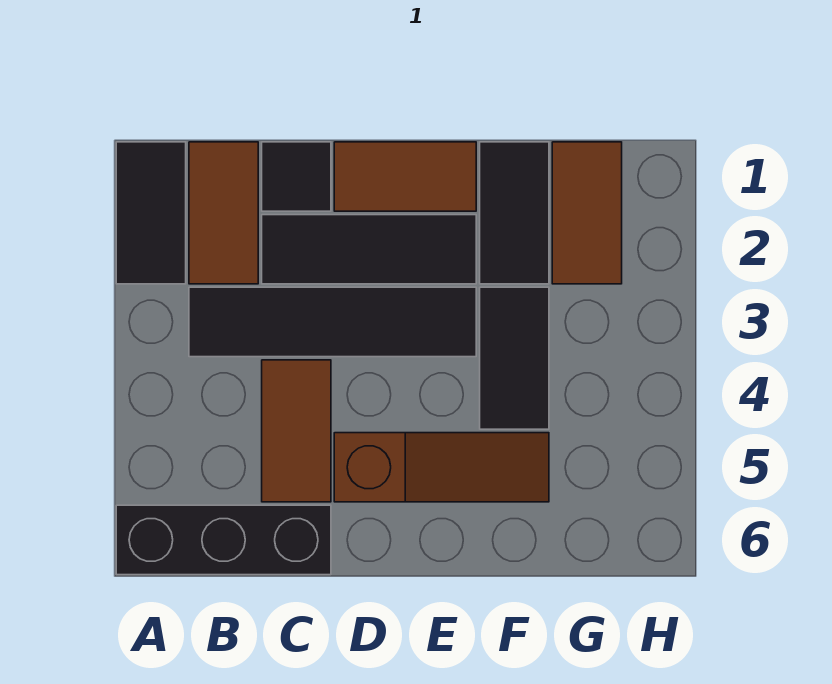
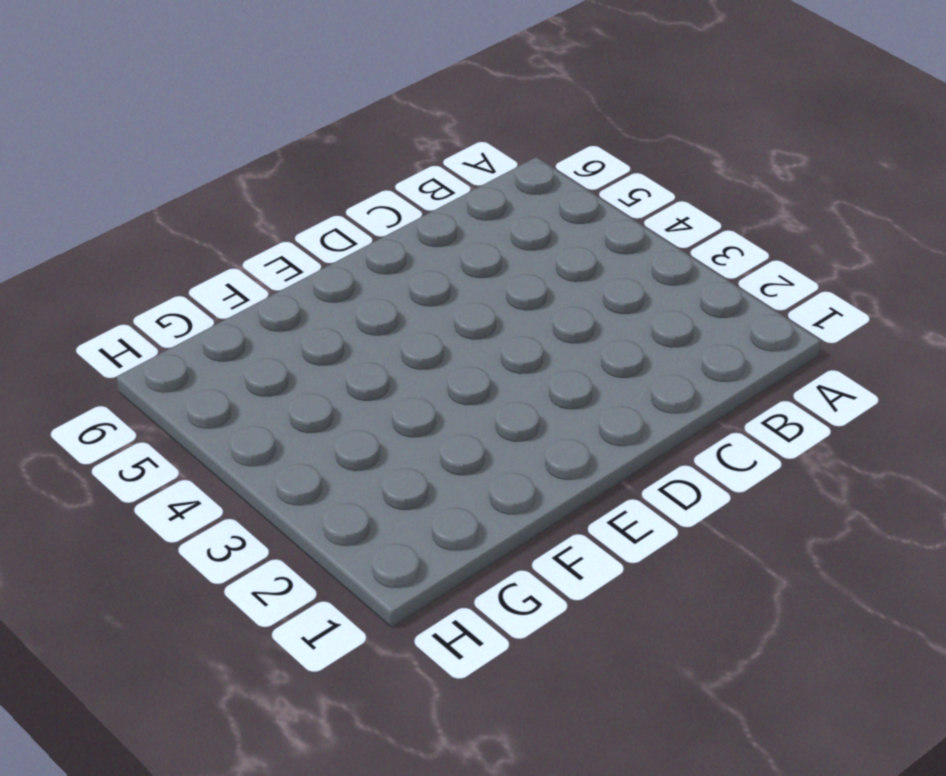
none -> black 1x2 tile [116,142,186,284]
none -> black 1x3 brick [116,505,331,575]
none -> brown 1x2 tile [189,142,258,284]

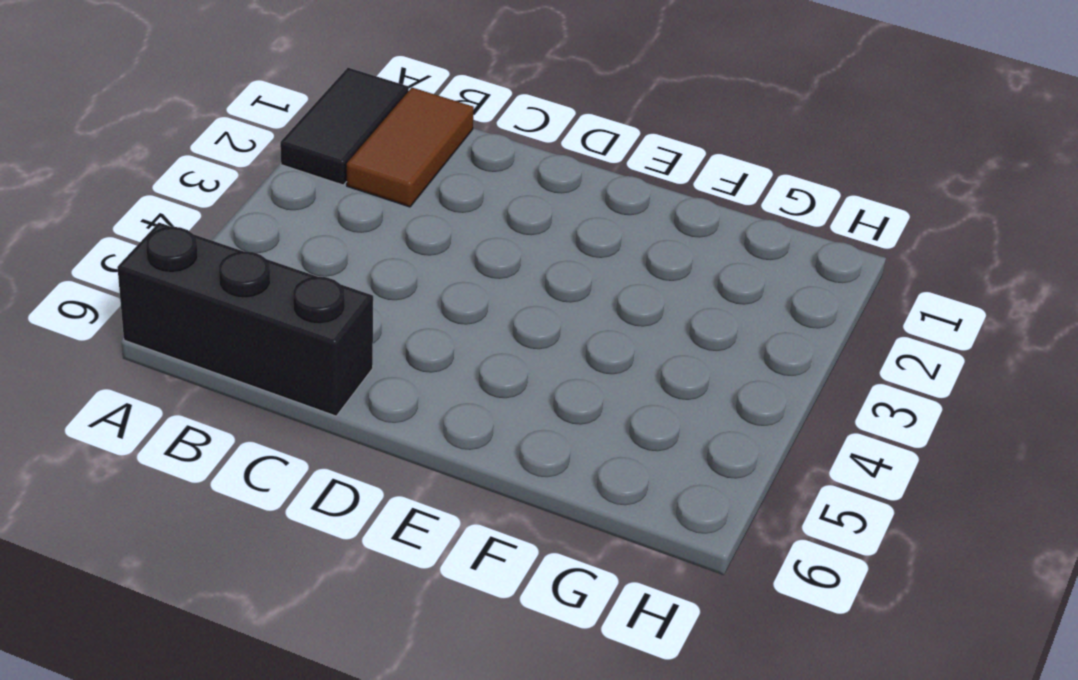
none -> black 1x4 tile [189,287,476,357]
none -> black 1x1 tile [262,142,331,211]
none -> black 1x3 tile [262,215,476,284]

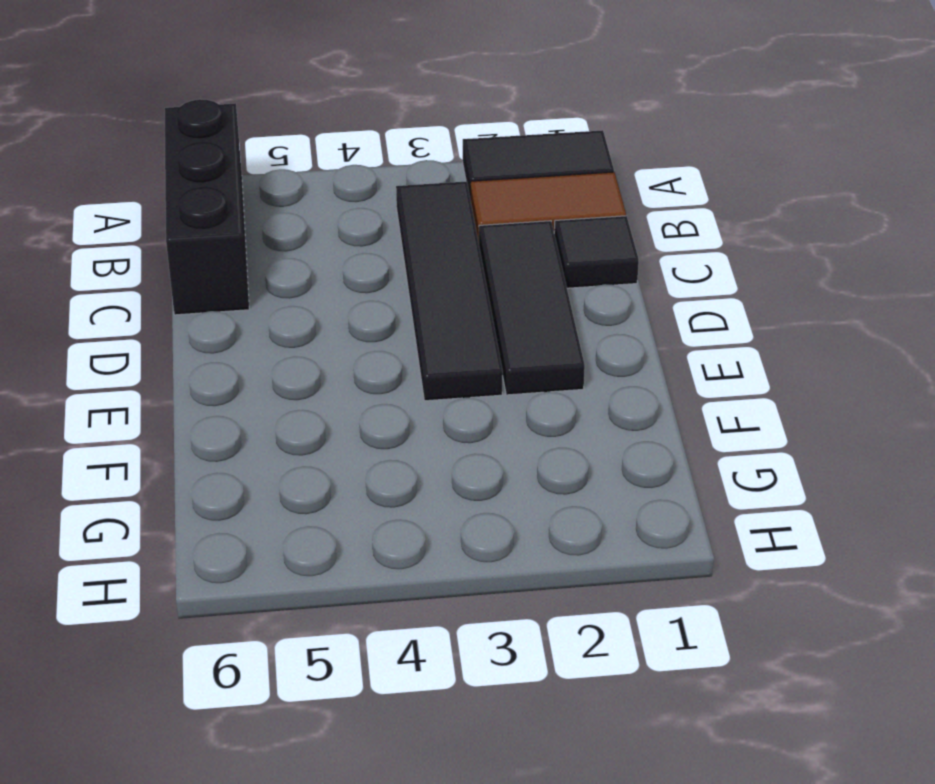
none -> brown 1x2 tile [262,360,331,502]
none -> brown 1x2 tile [334,142,476,211]
none -> brown 1x3 slope [334,433,549,502]

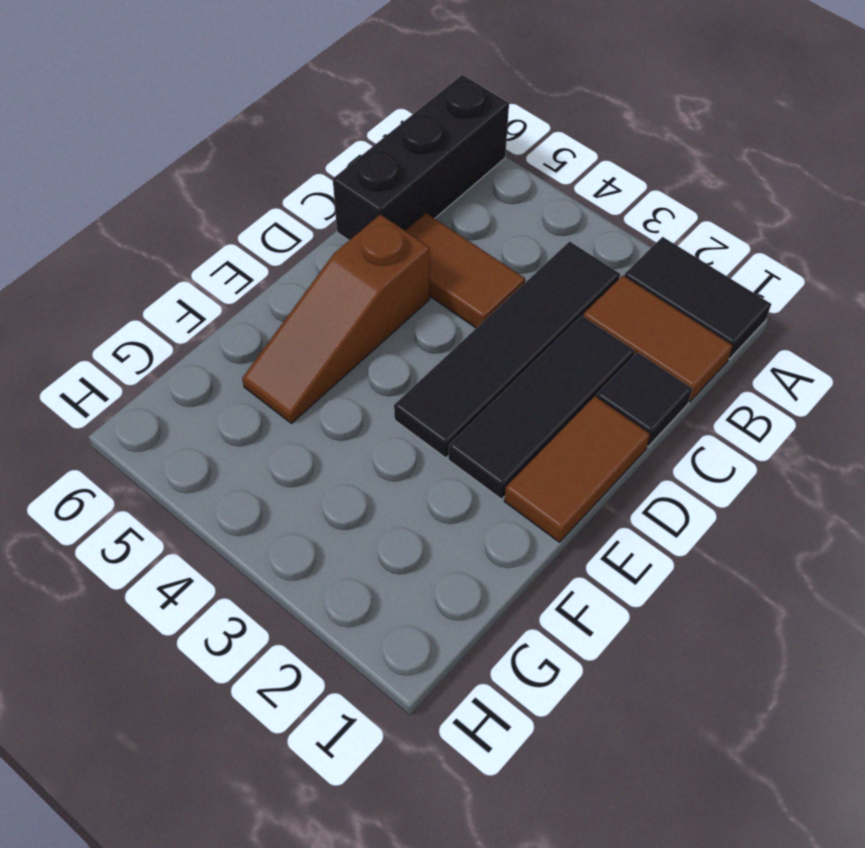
none -> black 1x2 tile [480,142,549,284]
none -> black 1x2 tile [480,287,549,429]
none -> brown 1x2 tile [552,142,622,284]

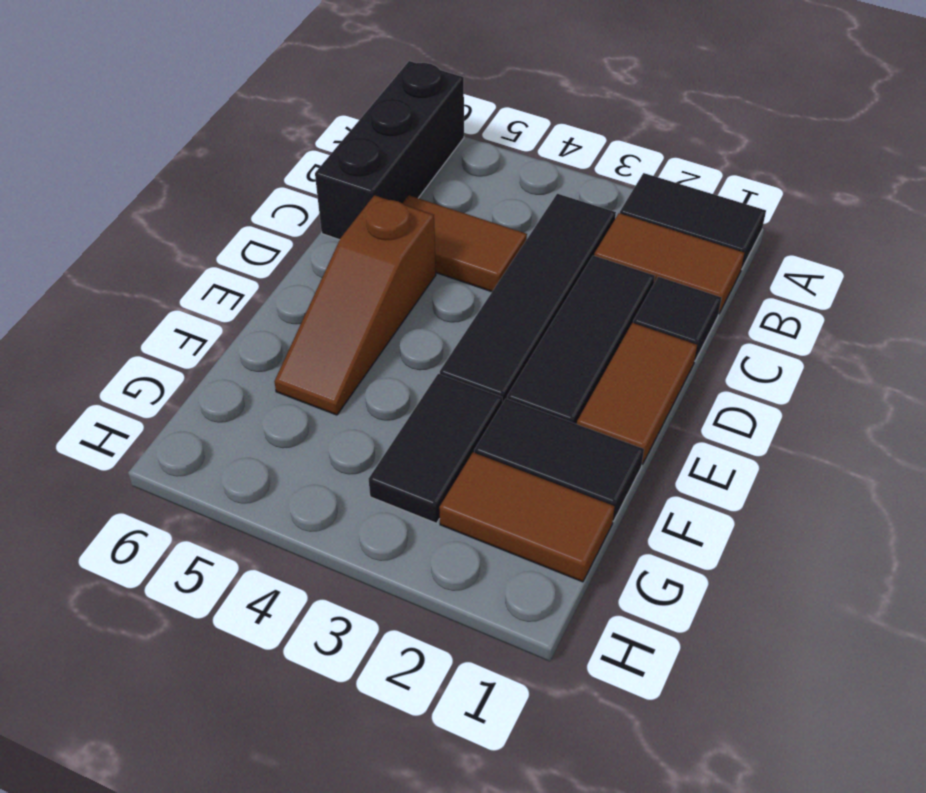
black 1x2 tile [369,374,502,523] -> black 1x2 tile turned to [480,287,549,429]

